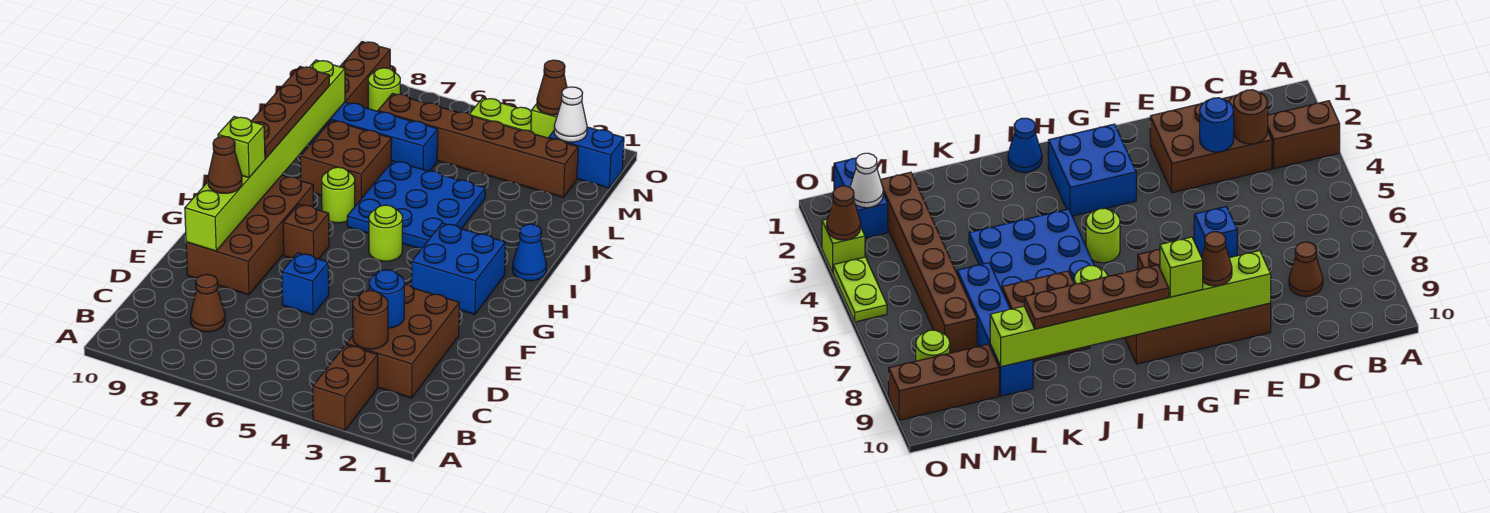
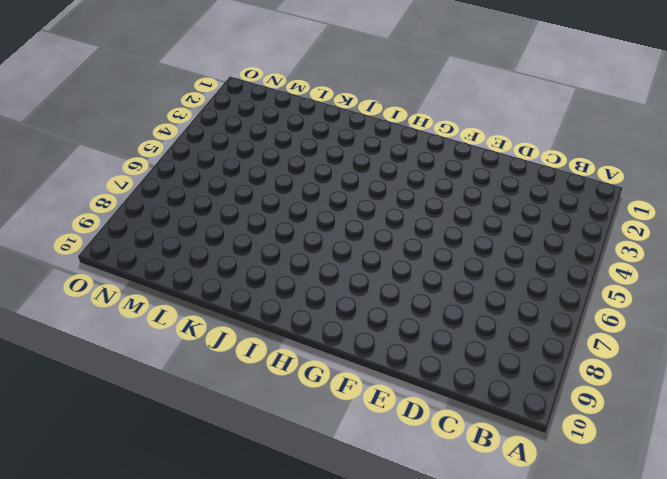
none -> brown 1x2 brick [313,345,378,431]
none -> brown 2x3 brick [347,284,459,398]
none -> brown 1x1 cone [191,274,225,332]

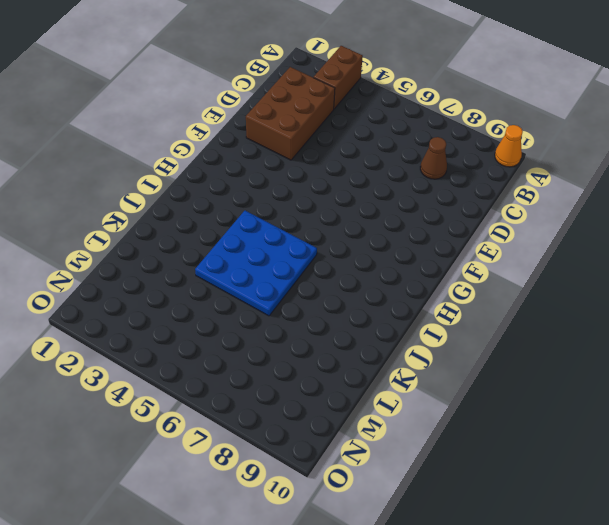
orange 1x1 cone [495,125,523,167] -> none
none -> blue 1x1 brick [282,253,329,315]
none -> brown 2x4 brick [186,175,314,295]
none -> blue 2x2 brick [411,223,505,314]

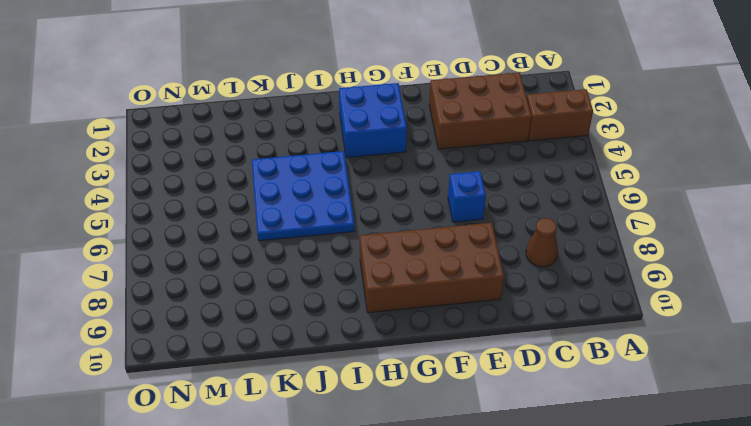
none -> brown 1x1 brick [283,204,329,259]
none -> lime 1x1 round brick [369,205,403,261]
none -> blue 1x1 cone [512,224,546,281]

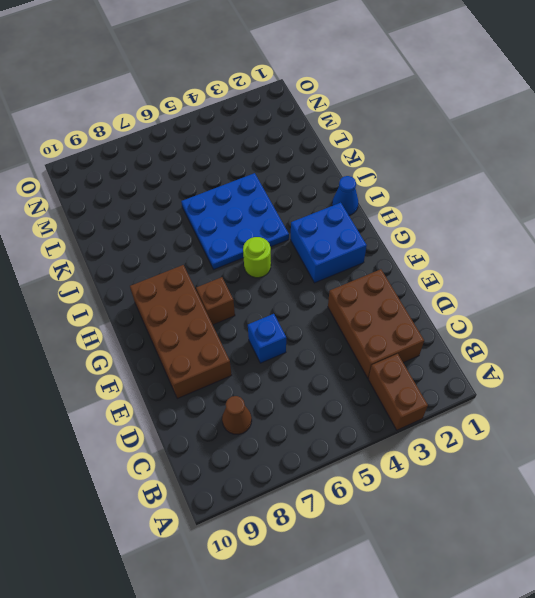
none -> lime 1x1 round brick [322,167,355,223]
none -> brown 2x2 brick [300,120,392,206]
none -> blue 1x4 brick [308,102,438,171]

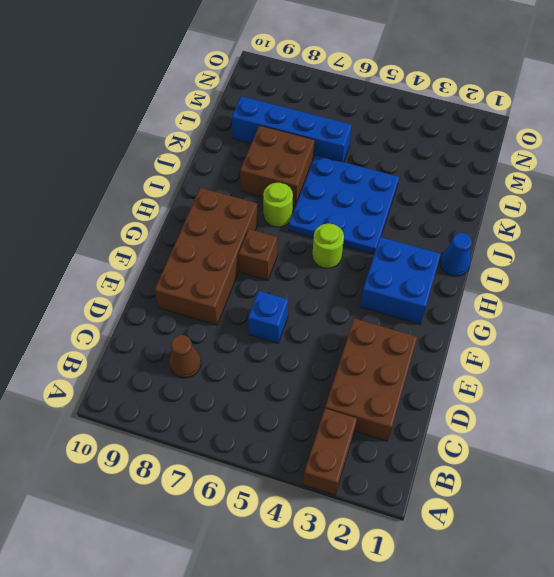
none -> brown 1x6 brick [378,94,578,197]
none -> brown 1x3 brick [340,42,390,108]
none -> blue 1x2 brick [549,127,624,188]

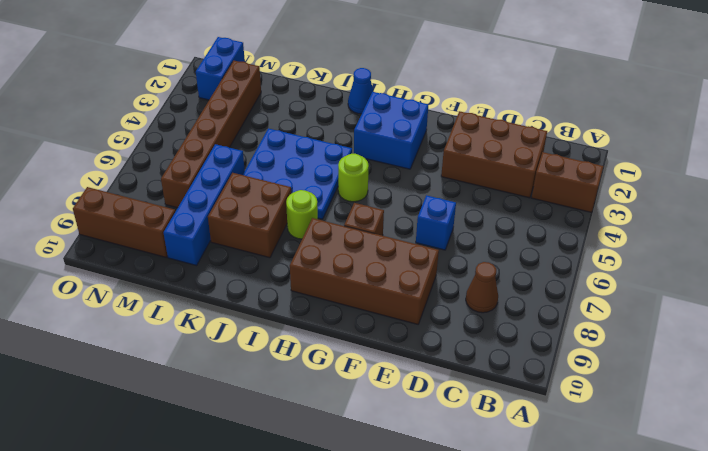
none -> lime 1x1 round brick [368,68,400,111]
none -> lime 1x1 brick [531,104,557,138]
none -> lime 1x2 plate [470,98,531,131]

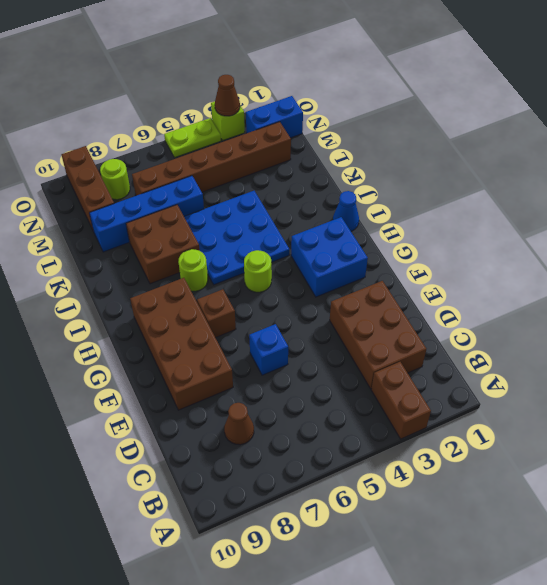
none -> brown 1x1 round brick [353,290,388,349]
none -> blue 1x1 round brick [369,270,404,328]
none -> lime 1x8 brick [185,60,345,251]

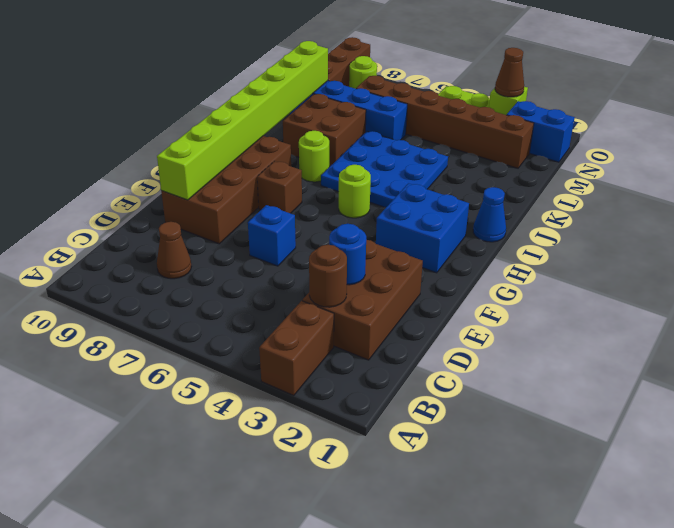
none -> white 1x1 cone [554,87,587,142]
none -> brown 1x1 cone [208,136,242,193]
none -> lime 1x1 brick [218,117,265,178]

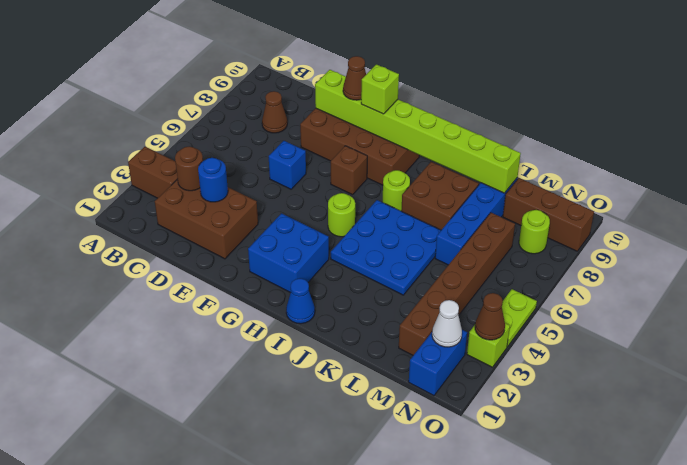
none -> brown 1x4 plate [251,67,329,159]

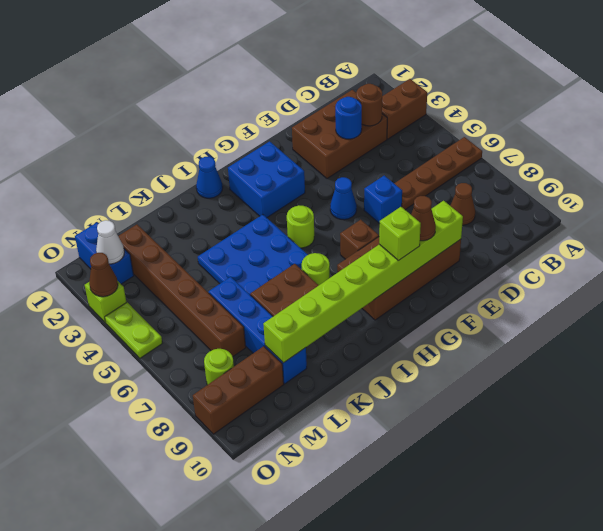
brown 1x4 plate [394,137,482,210] -> brown 1x4 plate moved to [251,67,329,159]
blue 1x1 cone [330,177,357,220] -> none

